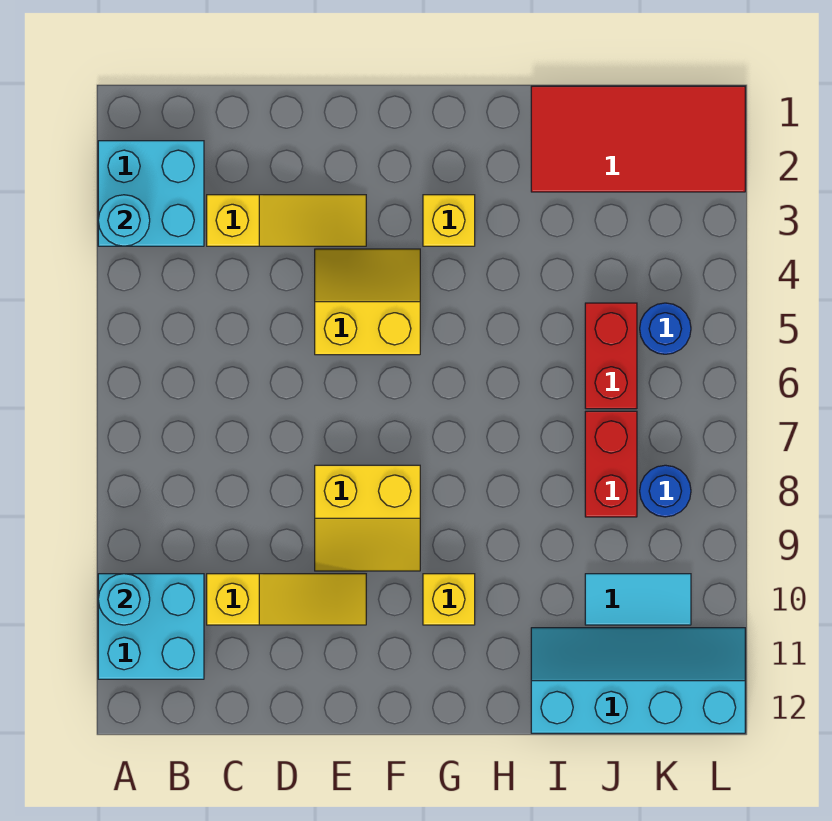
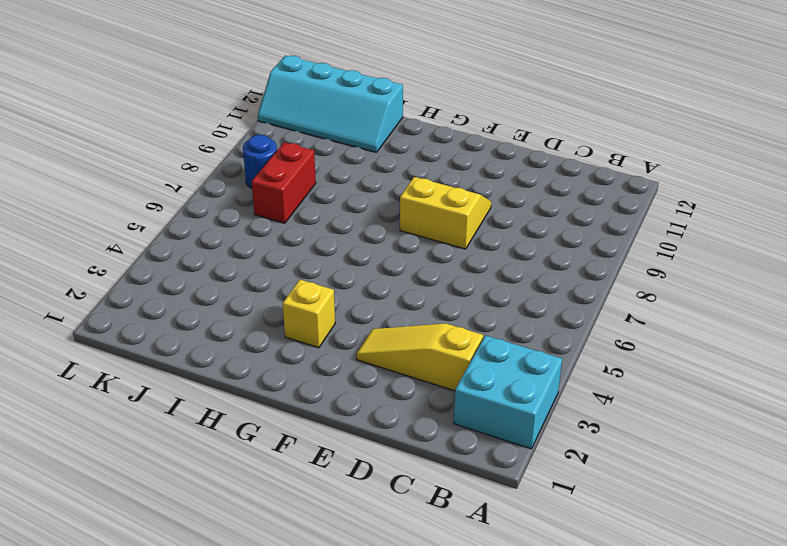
none -> cyan 2x2 brick [98,574,204,679]
none -> yellow 1x3 slope [207,574,366,625]
none -> yellow 2x2 slope [315,249,420,355]

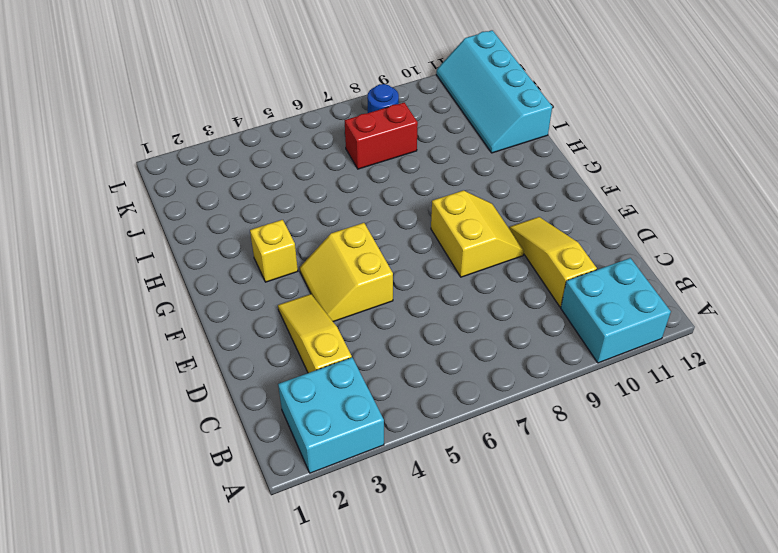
none -> yellow 1x1 brick [423,574,475,625]
none -> red 2x4 tile [531,86,745,192]
none -> red 1x2 brick [585,303,637,409]

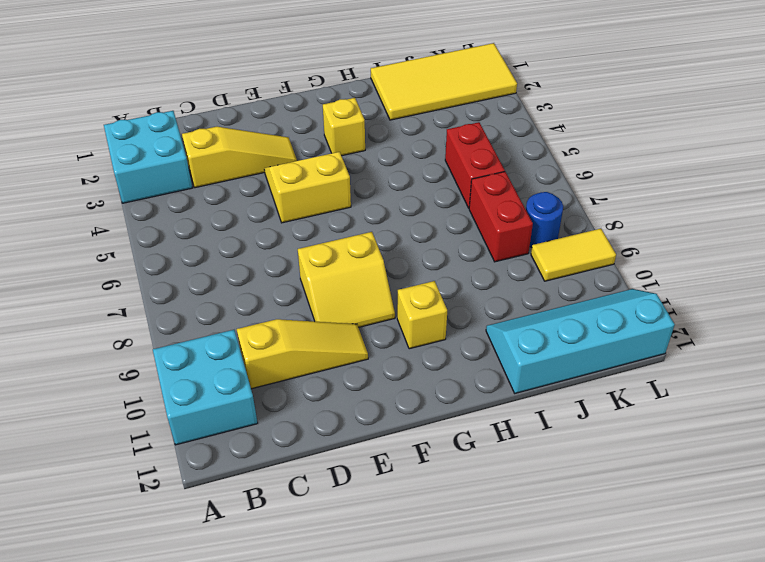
yellow 2x4 tile [371,43,517,120] -> red 2x4 tile [531,86,745,192]
yellow 1x2 tile [531,229,616,281] -> none
none -> cyan 1x2 tile [585,574,691,625]
none -> blue 1x1 round brick [640,303,691,354]
none -> cyan 1x1 round brick [98,195,150,246]

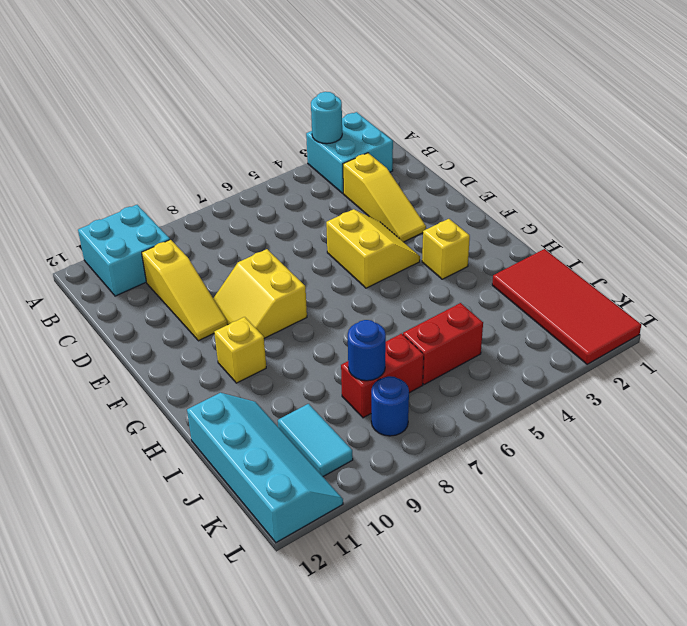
blue 1x1 round brick [348,320,386,381] -> blue 1x1 round brick moved to [640,303,691,354]
none -> cyan 1x1 round brick [98,574,150,625]

